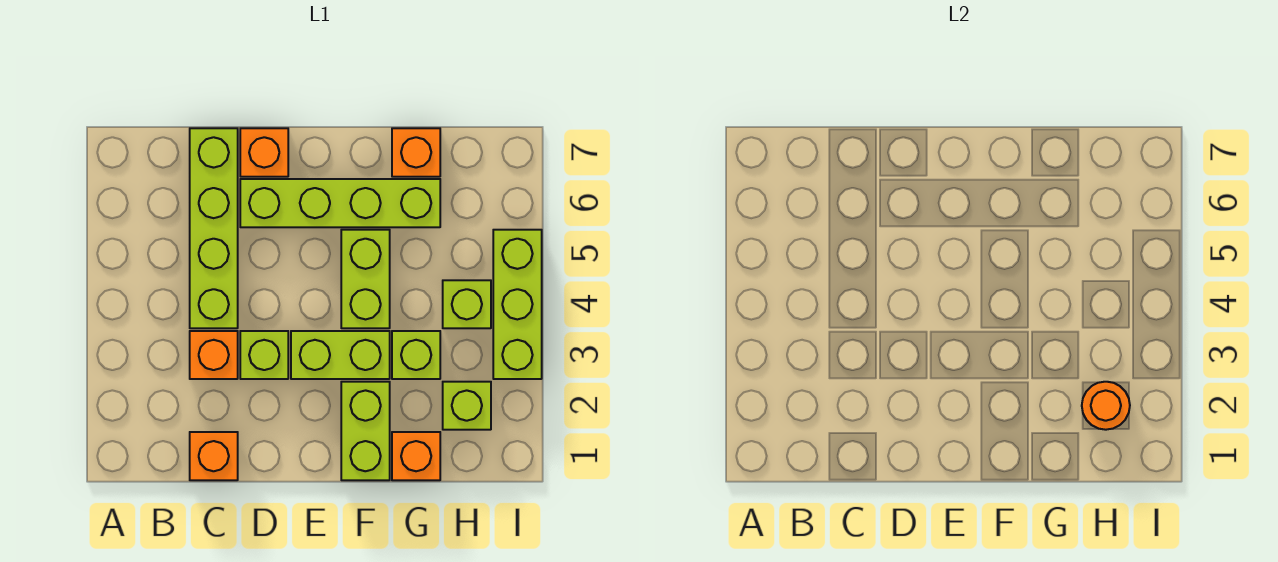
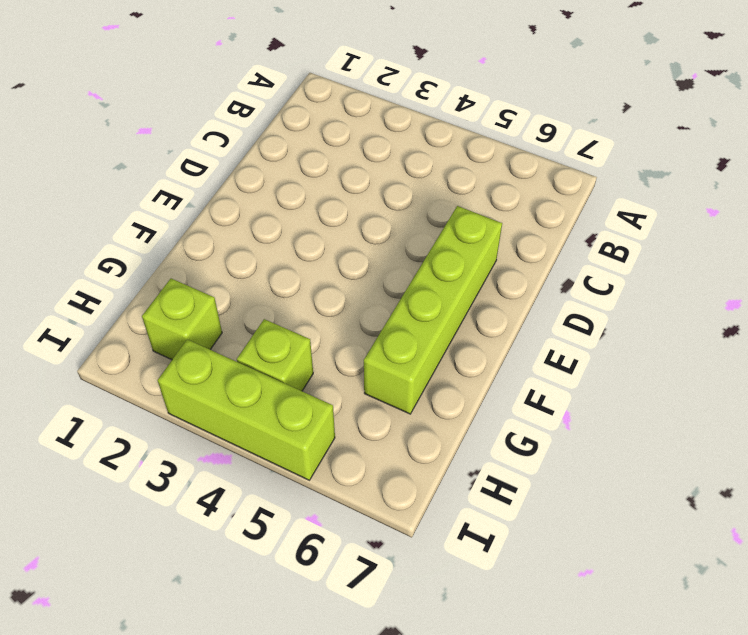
none -> orange 1x1 brick [190,432,238,480]
none -> orange 1x1 brick [190,331,238,379]
none -> lime 1x4 brick [190,128,238,328]

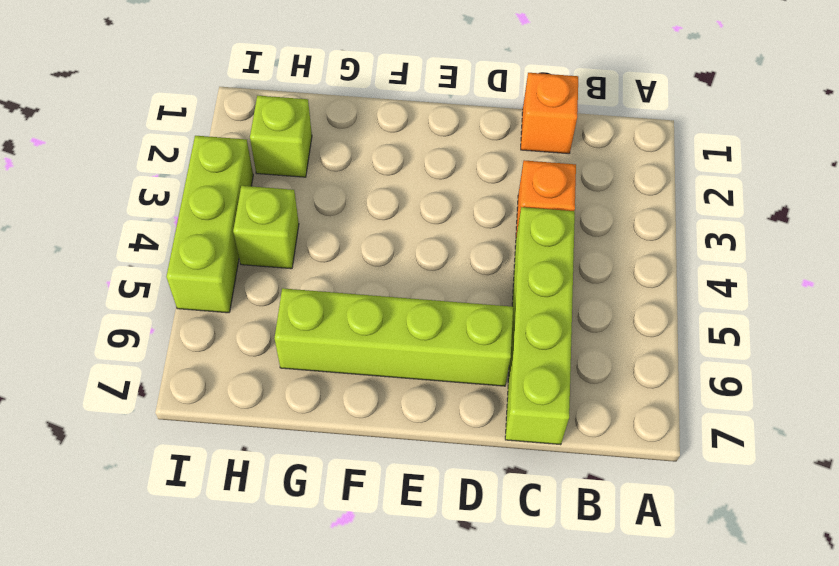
none -> lime 1x1 brick [240,331,288,379]
none -> orange 1x1 brick [240,128,288,177]
none -> lime 1x2 brick [291,331,390,379]

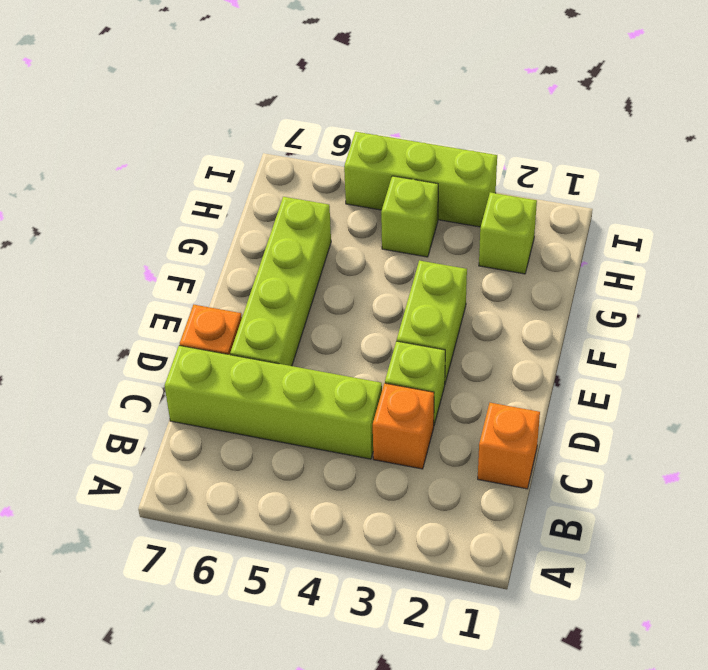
none -> lime 1x2 brick [341,382,390,480]
none -> lime 1x2 brick [341,230,390,328]
none -> orange 1x1 brick [392,432,440,480]

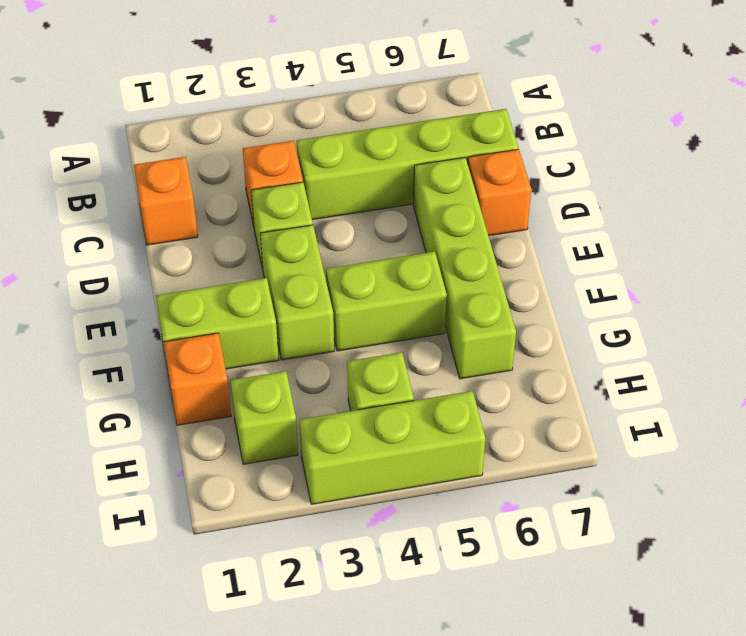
none -> lime 1x1 brick [392,331,440,379]
none -> orange 1x1 brick [392,128,440,177]
none -> orange 1x1 round brick [1082,382,1130,430]

